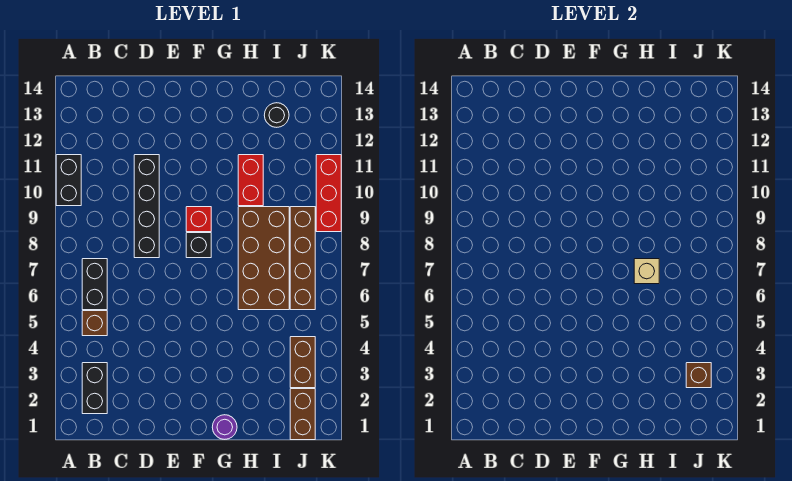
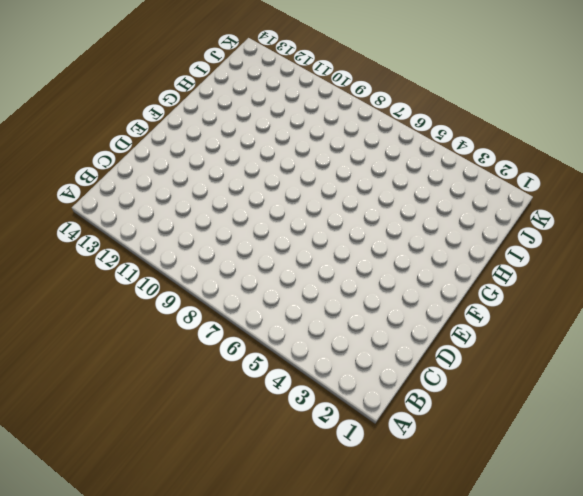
none -> black 1x2 brick [56,155,81,206]
none -> black 1x2 brick [82,363,107,414]
none -> brown 1x1 brick [82,311,107,336]

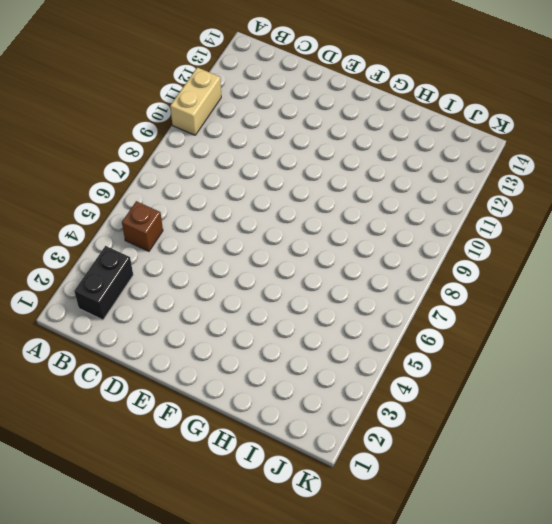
tan 1x2 brick [170,67,221,135] -> black 1x2 brick [56,155,81,206]
none -> black 1x2 brick [82,259,107,310]
none -> black 1x4 brick [134,155,159,258]
none -> black 1x1 brick [186,233,211,258]

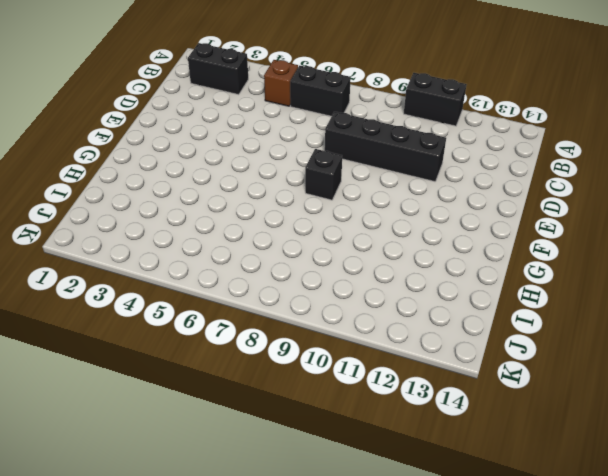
none -> red 1x1 brick [186,207,211,232]
none -> purple 1x1 round brick [212,415,237,439]
none -> brown 2x4 brick [238,207,289,310]

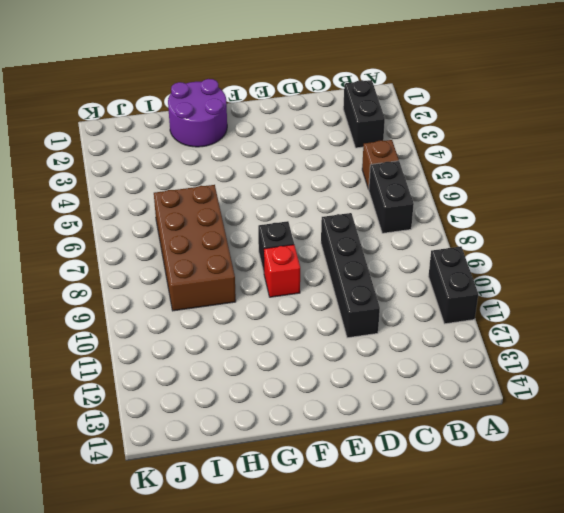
purple 2x2 round brick [168,79,227,147] -> purple 1x1 round brick [212,415,237,439]
none -> red 1x2 brick [238,155,263,206]
none -> black 1x1 round brick [264,103,289,127]
none -> brown 1x2 brick [290,389,315,440]

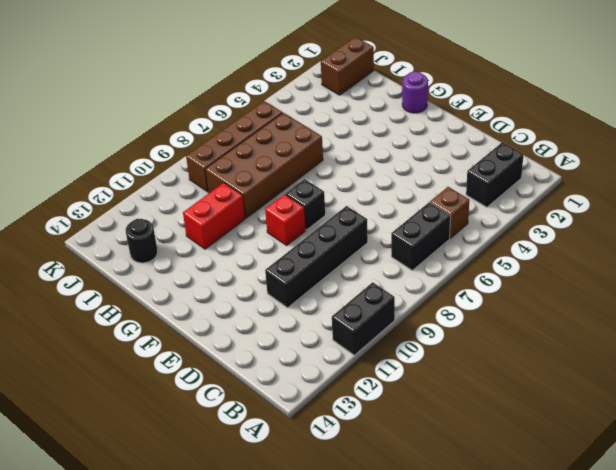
none -> brown 1x2 brick [290,337,315,388]
none -> red 1x3 brick [316,155,341,232]
none -> tan 1x1 brick [634,259,659,284]

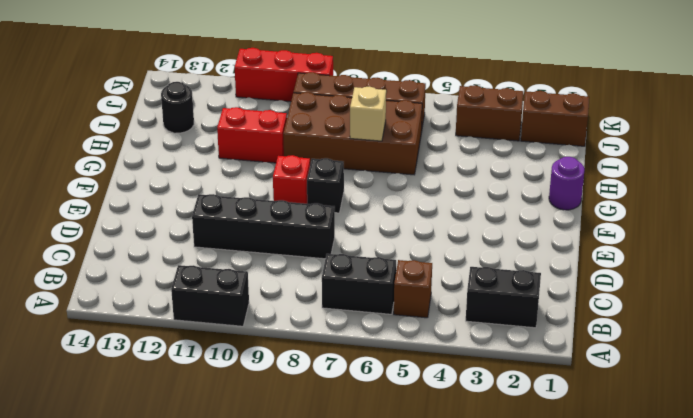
none -> brown 1x1 brick [686,363,711,388]

